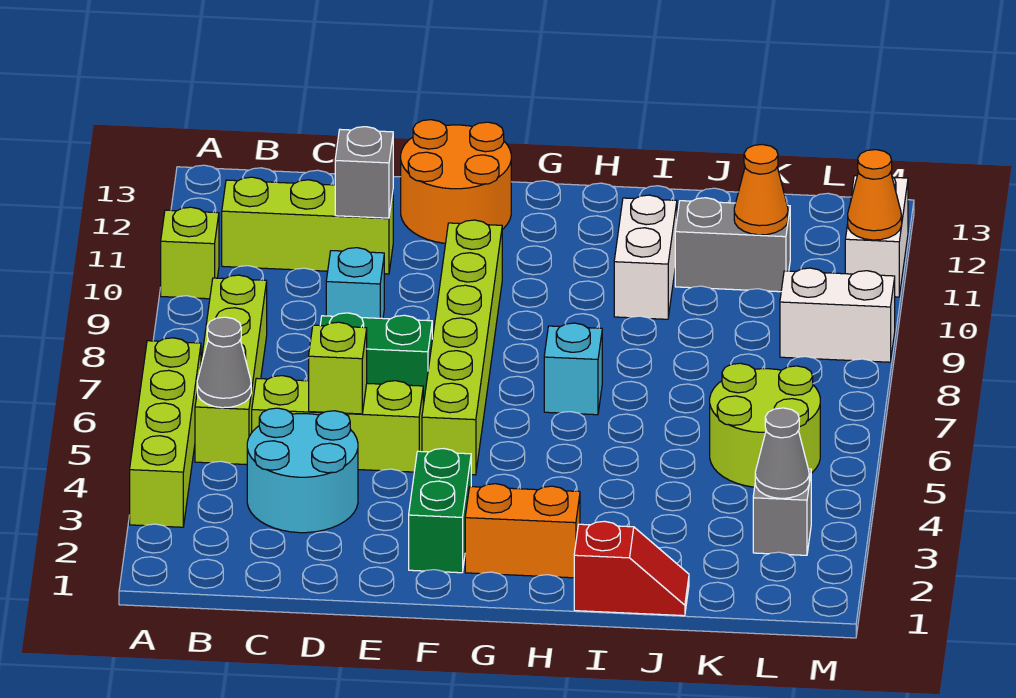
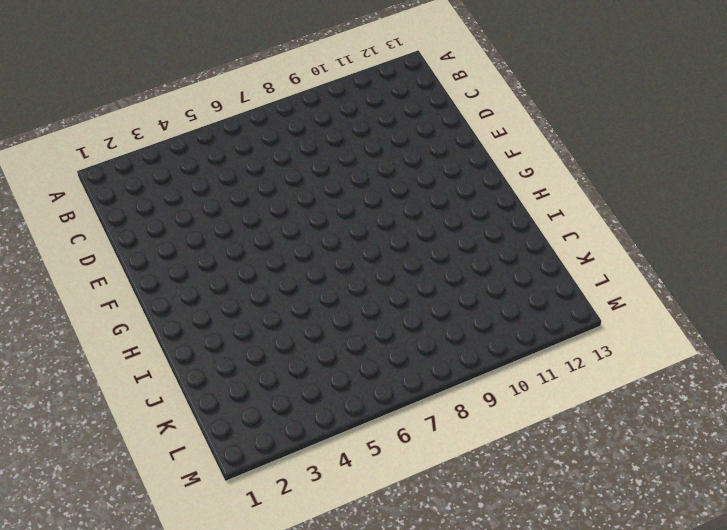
none -> lime 1x4 brick [130,338,201,527]
none -> lime 1x1 brick [161,207,219,299]
none -> lime 1x4 brick [195,275,267,465]

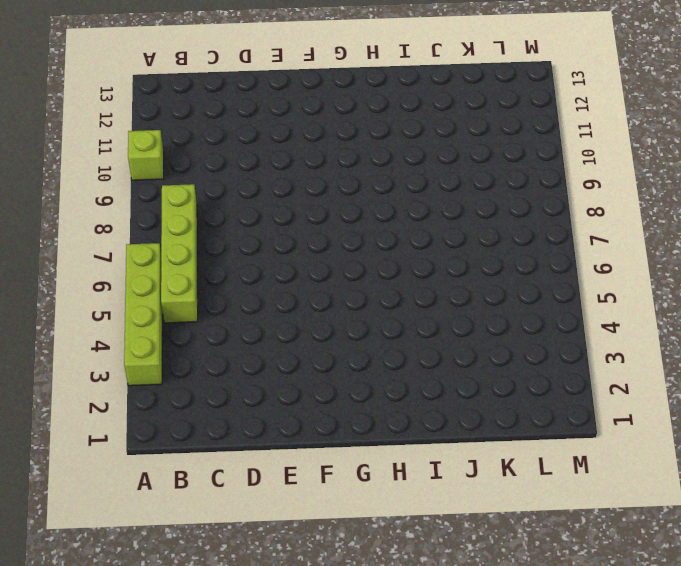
none -> lime 1x3 brick [222,177,393,274]
none -> cyan 2x2 round brick [247,408,358,533]
none -> lime 1x3 brick [252,376,423,472]

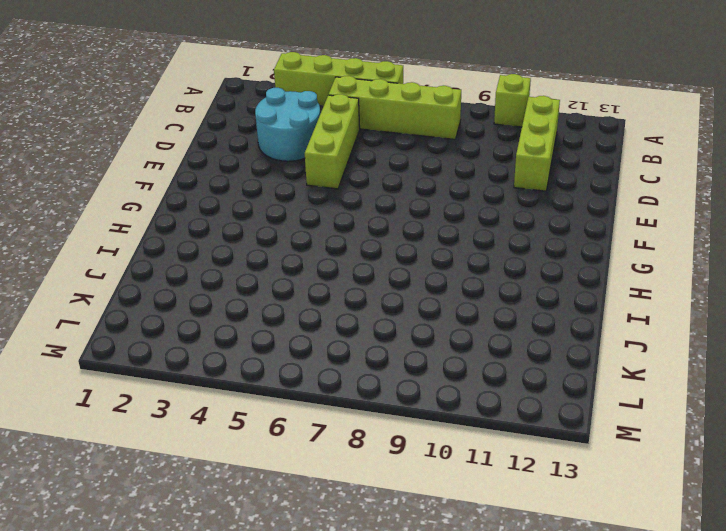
none -> green 1x2 brick [320,313,432,405]
none -> cyan 1x1 brick [326,248,384,318]
none -> orange 2x2 round brick [401,120,511,243]

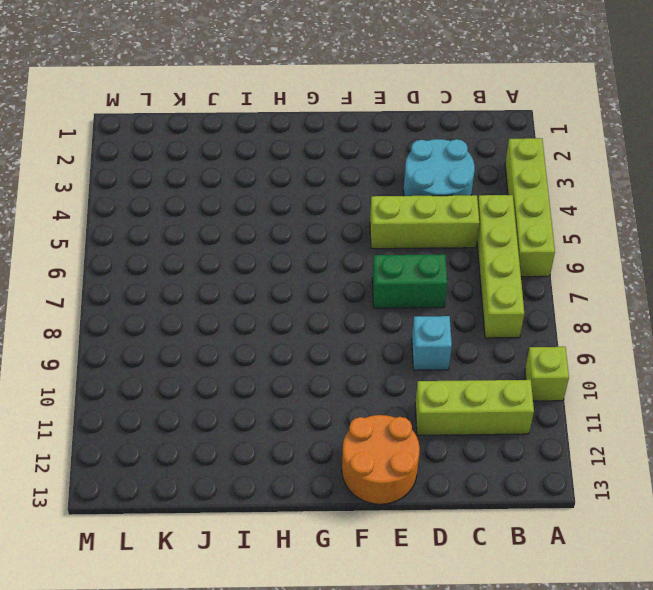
none -> green 1x2 brick [409,449,471,573]
none -> lime 1x6 brick [422,220,502,475]
none -> orange 1x2 brick [465,484,580,578]

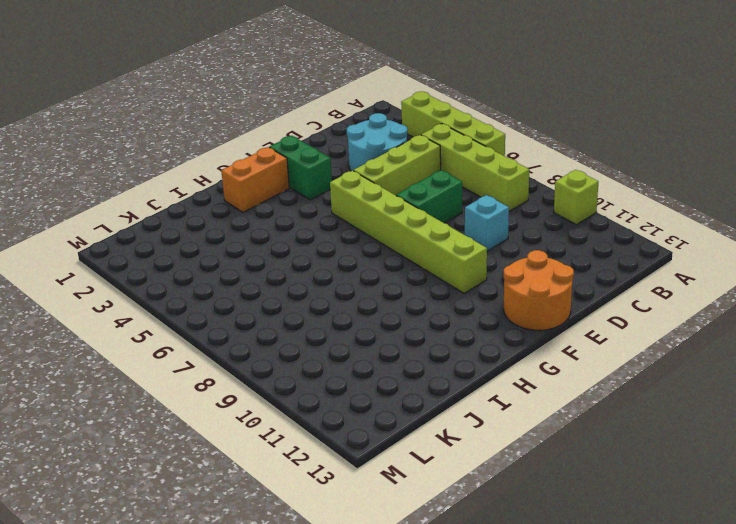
none -> lime 1x3 brick [222,177,393,274]
none -> cyan 1x1 brick [544,323,602,415]
none -> red 1x2 slope [574,521,689,616]

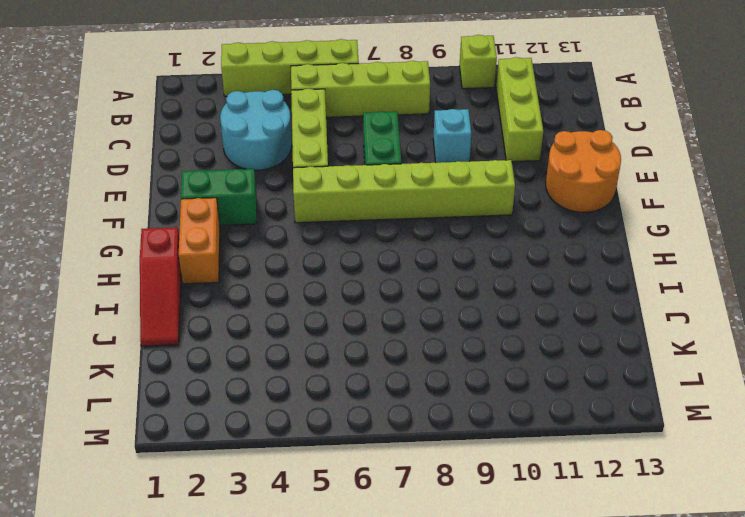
red 1x3 slope [140,227,181,346] -> red 1x2 slope [574,521,689,616]
none -> cyan 1x1 brick [544,323,602,415]
none -> white 1x2 brick [614,195,677,319]
none -> grey 1x2 brick [675,198,790,292]

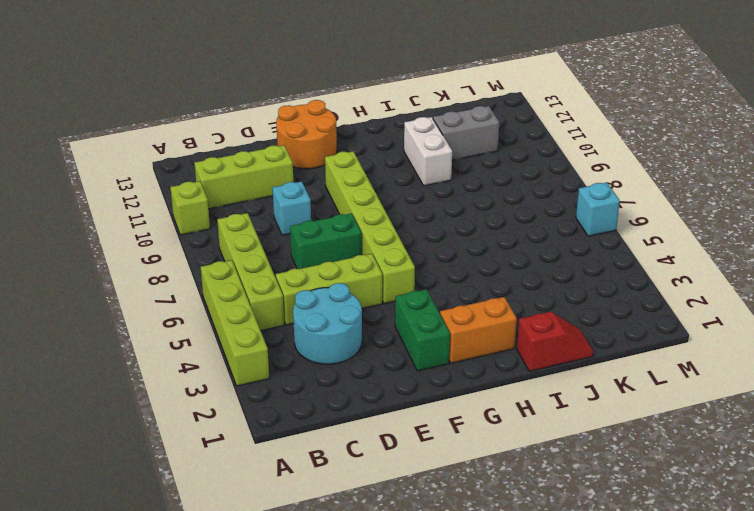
cyan 1x1 brick [576,183,620,236] -> cyan 1x1 brick moved to [544,323,602,415]
none -> lime 2x2 round brick [710,363,820,487]
none -> grey 1x1 brick [753,469,811,555]
none -> white 1x2 brick [780,268,895,362]

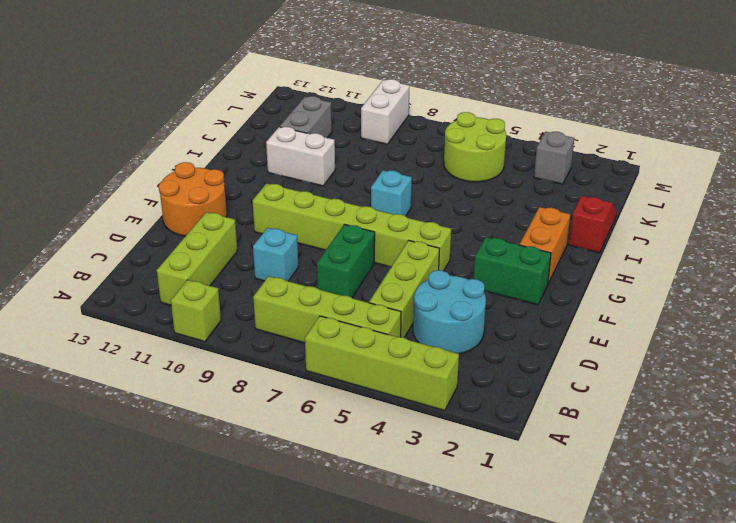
none -> white 1x2 brick [845,176,908,297]
none -> grey 1x1 cone [197,317,251,408]
none -> lime 1x1 brick [309,322,367,414]

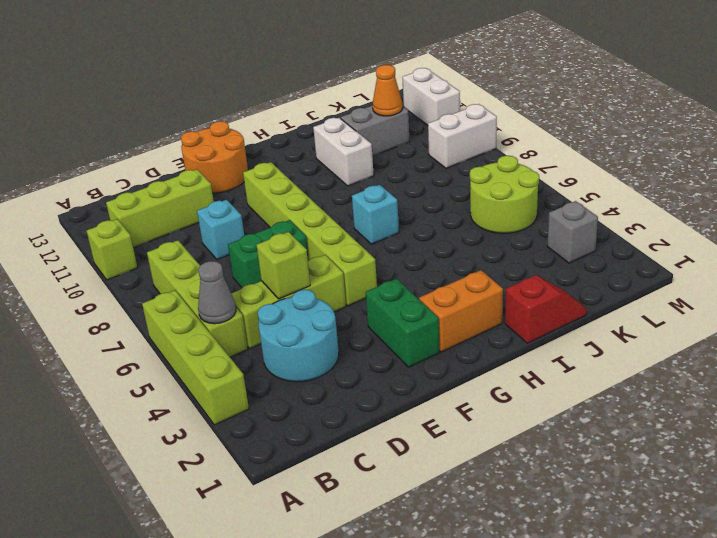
none -> grey 1x1 brick [335,127,393,218]
none -> grey 1x1 cone [755,408,809,498]
none -> orange 1x1 cone [848,150,902,240]

